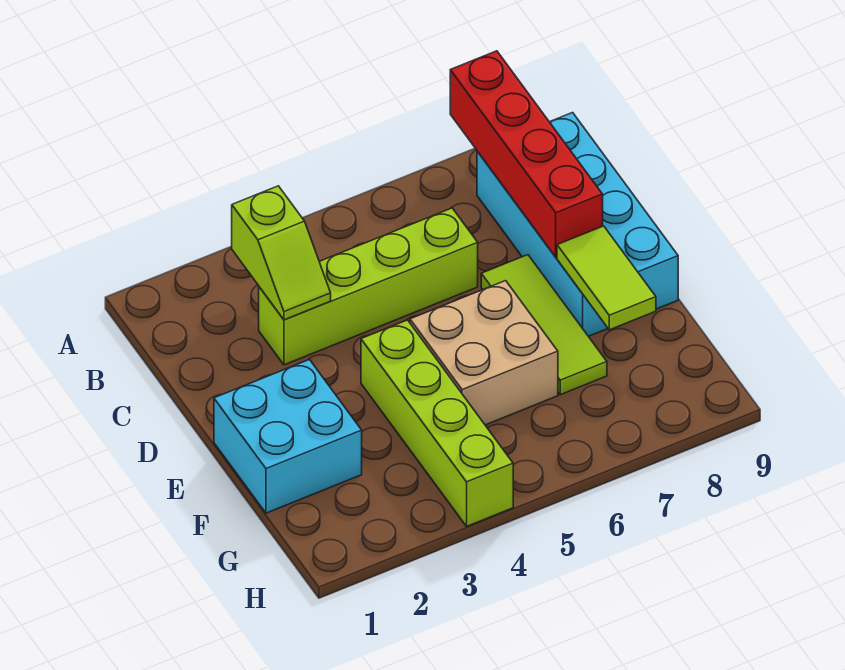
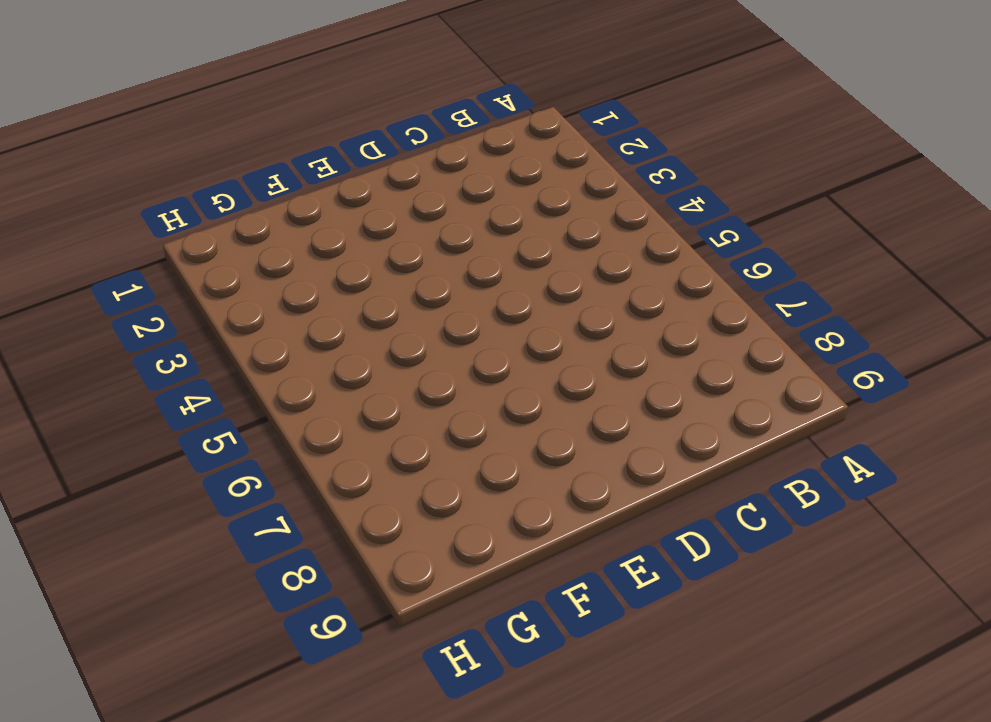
none -> cyan 2x4 brick [477,113,678,336]
none -> lime 1x4 brick [259,208,478,365]

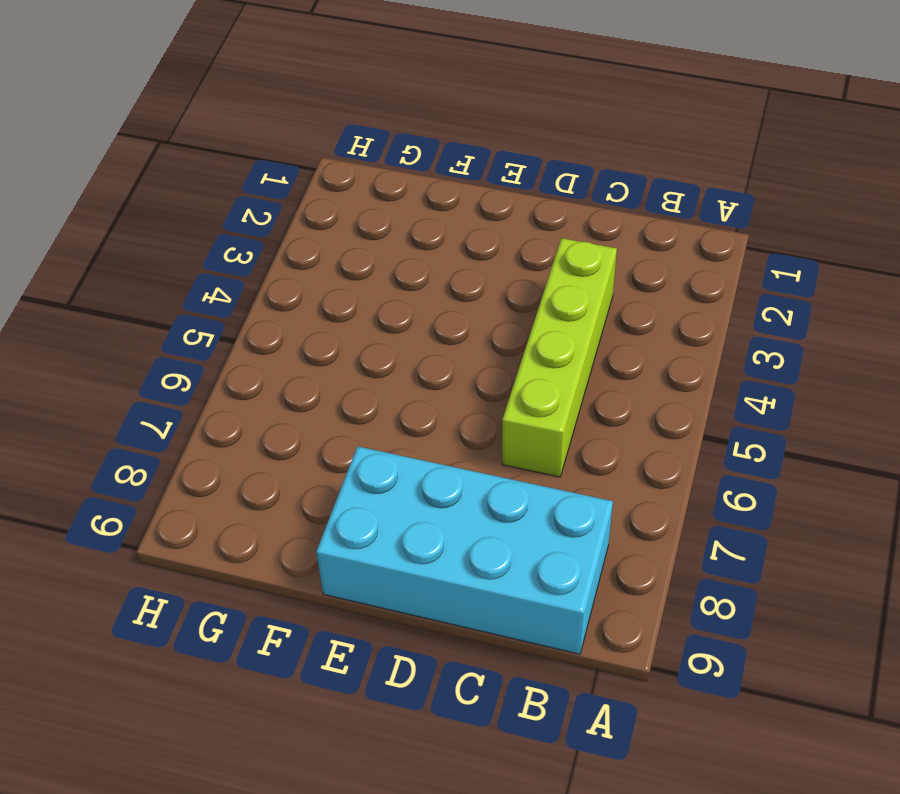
none -> lime 1x3 tile [481,255,607,395]
none -> cyan 2x2 brick [214,360,362,513]

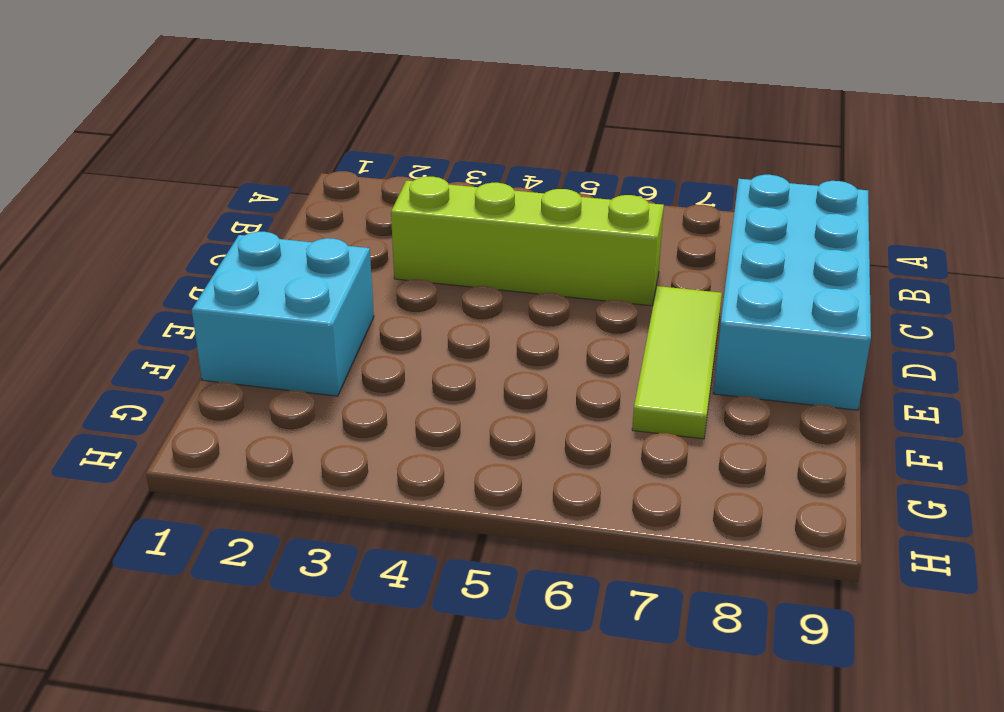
none -> lime 1x4 brick [361,320,513,526]
none -> tan 2x2 brick [410,281,558,425]

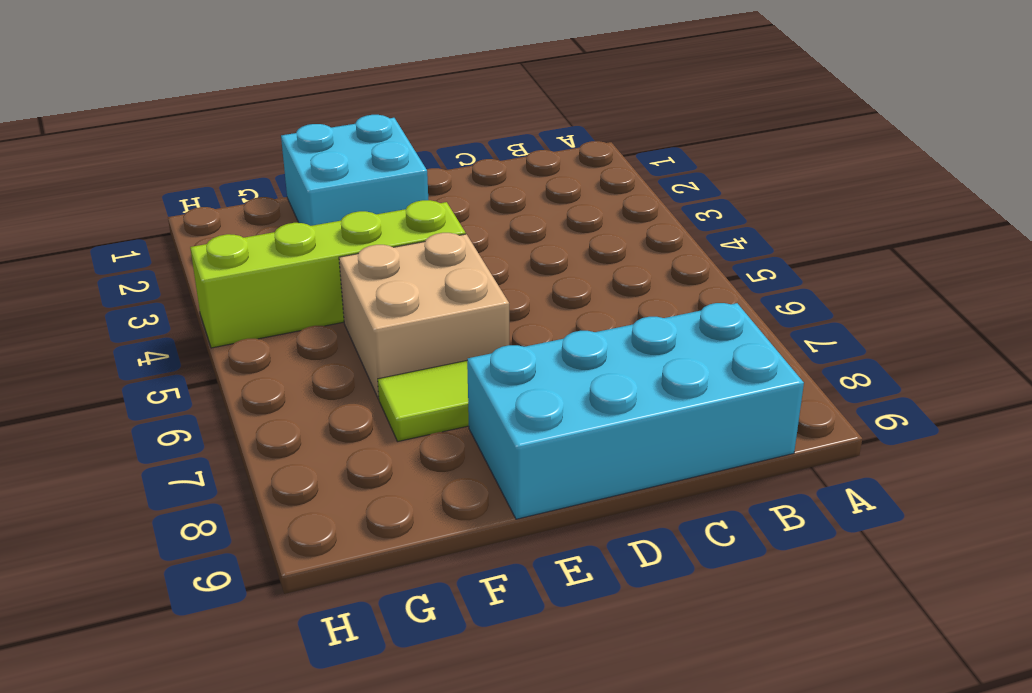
none -> lime 1x4 brick [259,208,478,365]
none -> red 1x4 brick [450,51,603,257]

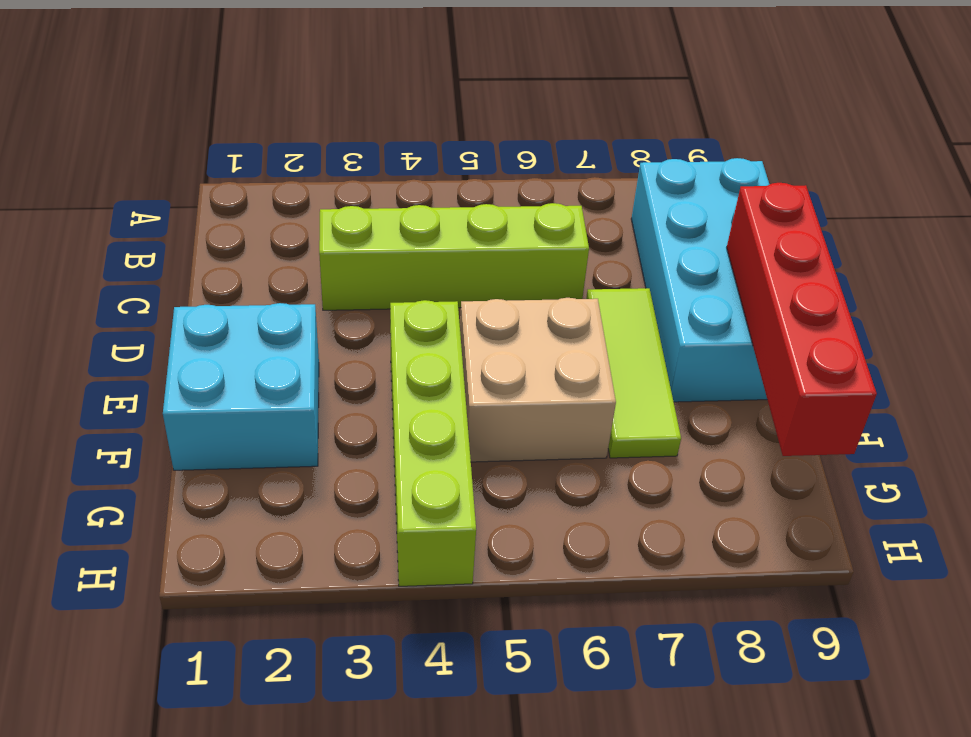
red 1x4 brick [727,183,877,456] -> red 1x4 brick moved to [450,51,603,257]
none -> lime 1x2 slope [232,186,331,320]
none -> lime 1x2 tile [557,226,656,330]

